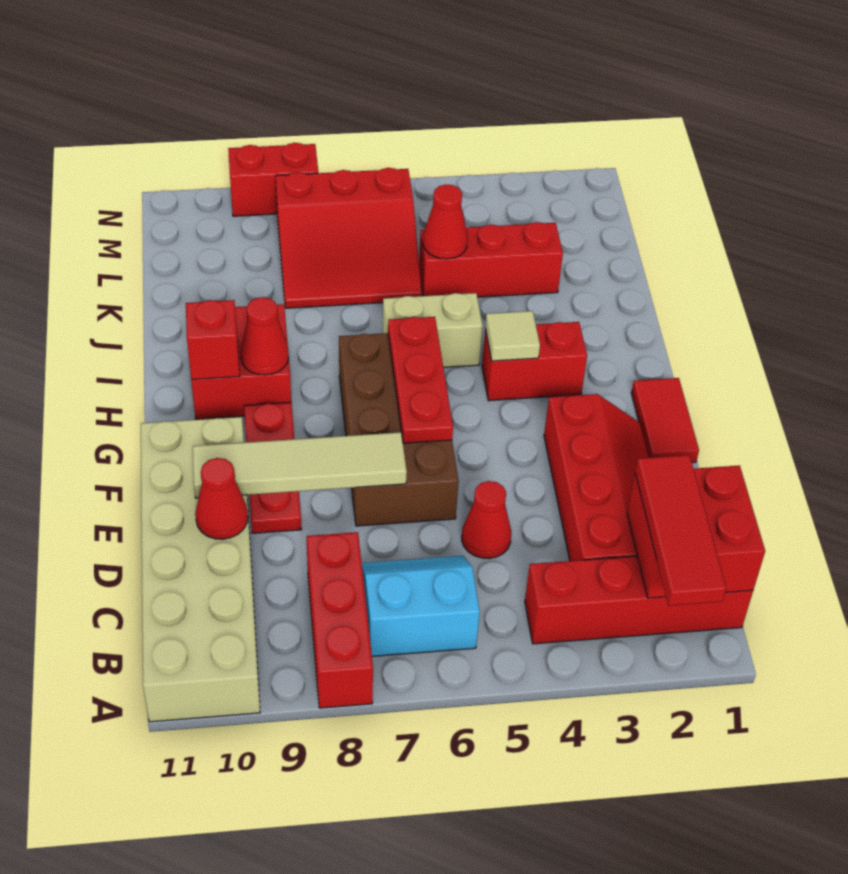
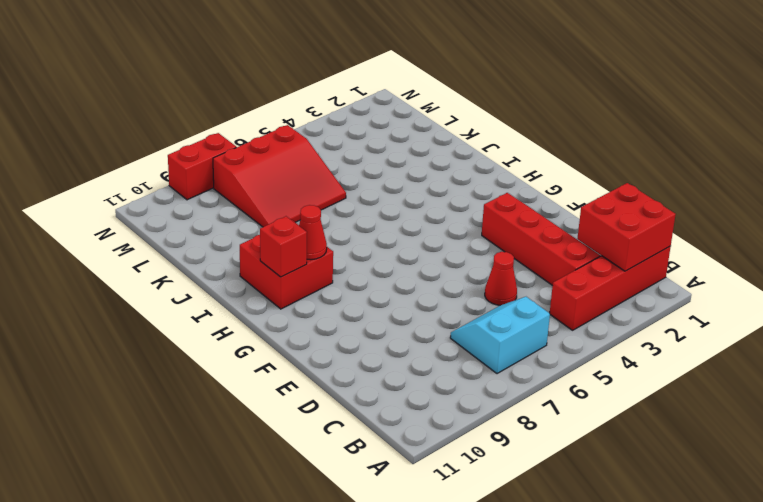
none -> red 1x3 brick [307,532,373,708]
none -> tan 2x6 brick [141,417,260,722]
none -> brown 2x4 brick [339,333,459,526]

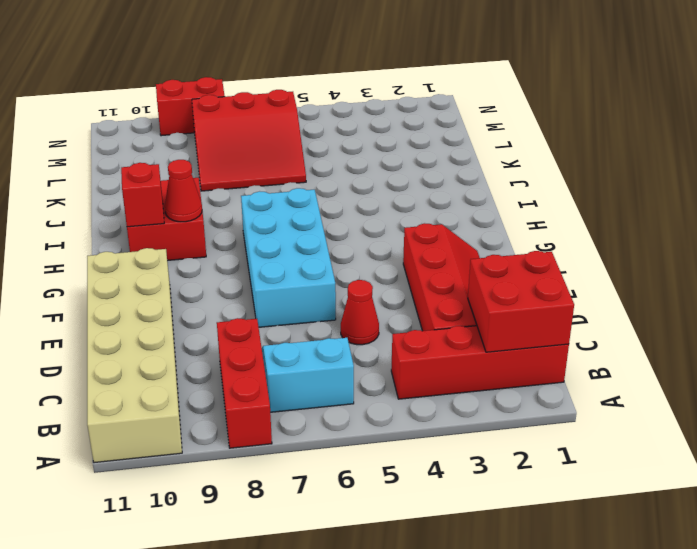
cyan 2x4 brick [241,188,336,327] -> brown 2x4 brick [339,333,459,526]
none -> red 1x3 plate [244,402,302,533]
none -> red 1x2 tile [631,378,699,463]
none -> red 1x2 brick [482,322,587,401]

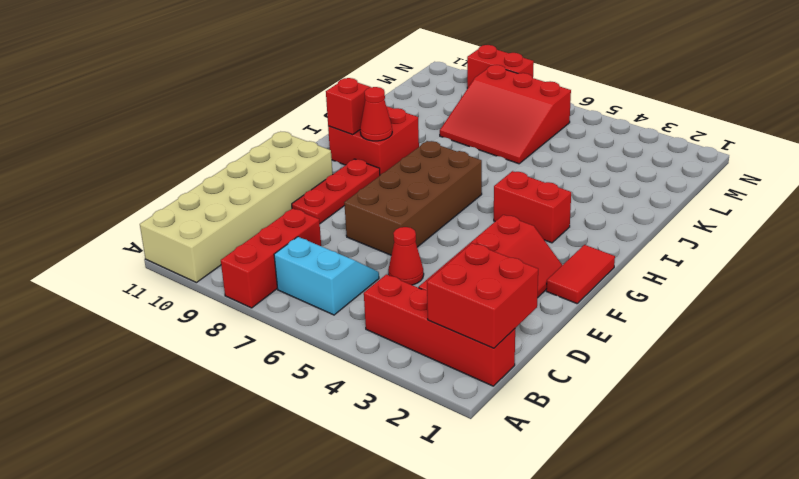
none -> tan 1x2 brick [383,293,483,367]
none -> red 1x3 brick [419,222,563,297]
none -> red 1x1 cone [195,458,248,539]

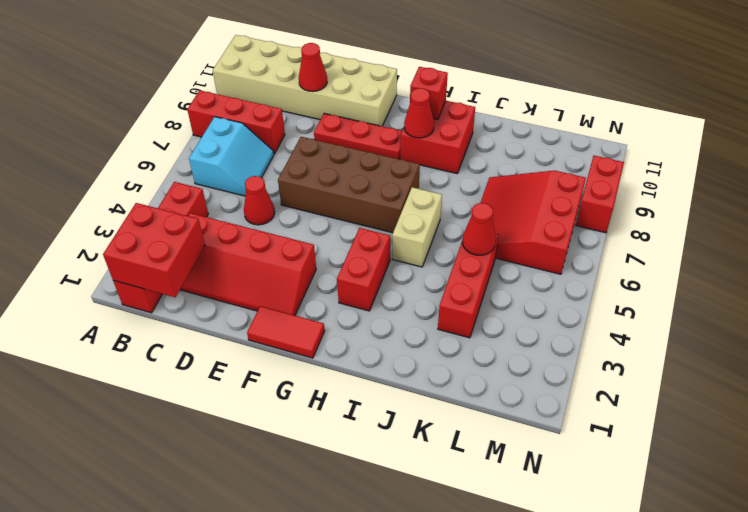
none -> tan 1x4 tile [193,432,407,498]
none -> red 1x3 plate [388,317,453,443]
none -> tan 1x1 tile [485,311,540,361]

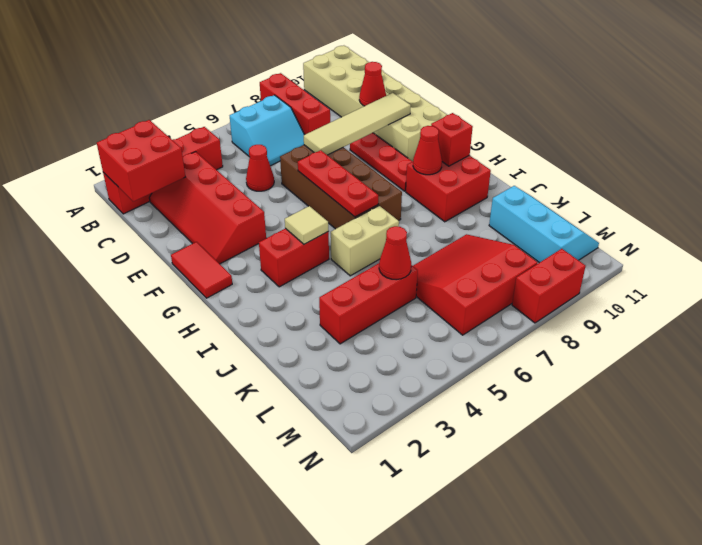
cyan 2x3 slope [489,186,599,263] -> none
none -> red 1x3 tile [635,455,726,606]

